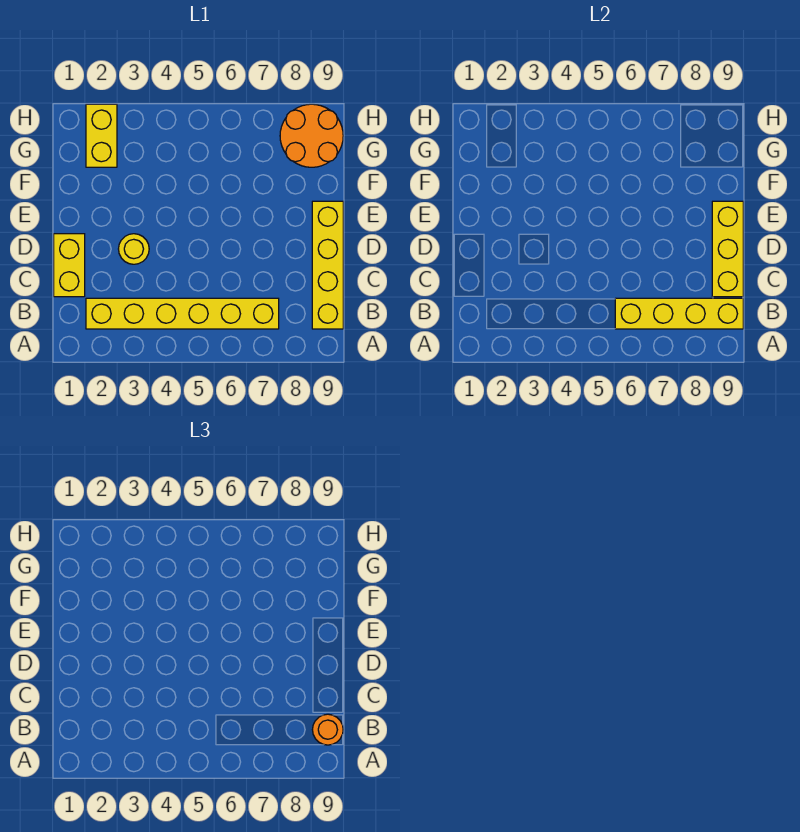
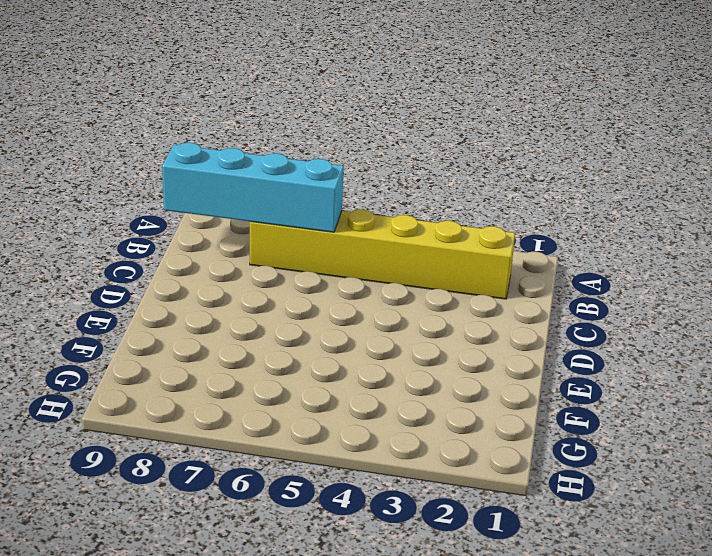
cyan 1x4 brick [162,143,344,232] -> yellow 1x4 brick [615,298,743,329]
none -> yellow 1x4 brick [312,201,343,329]
none -> yellow 1x2 brick [54,234,85,297]

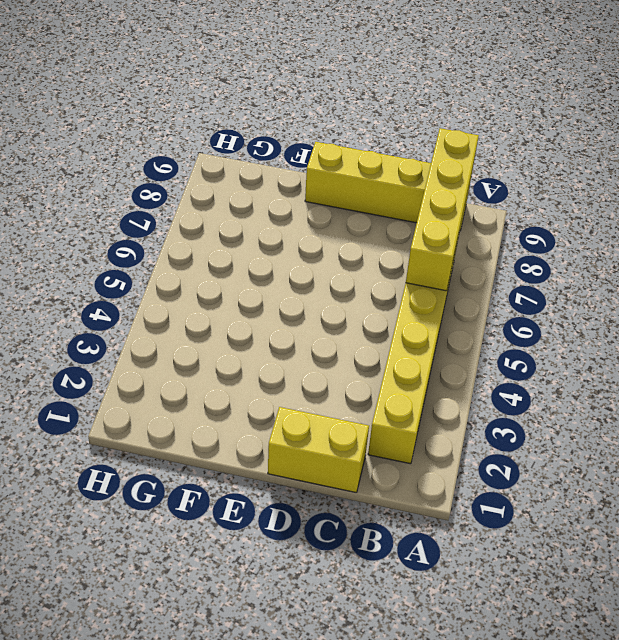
none -> yellow 1x1 round brick [119,234,149,264]
none -> yellow 1x2 brick [86,104,117,167]

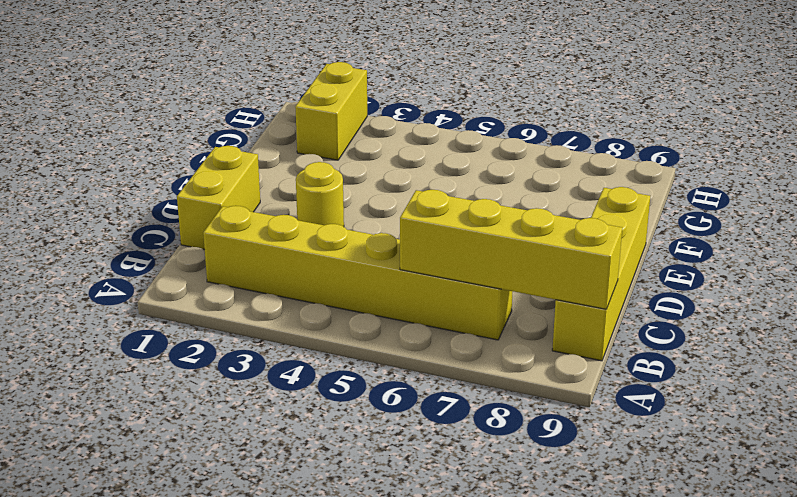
none -> orange 2x2 round brick [280,104,343,167]
none -> yellow 1x3 brick [712,201,743,297]

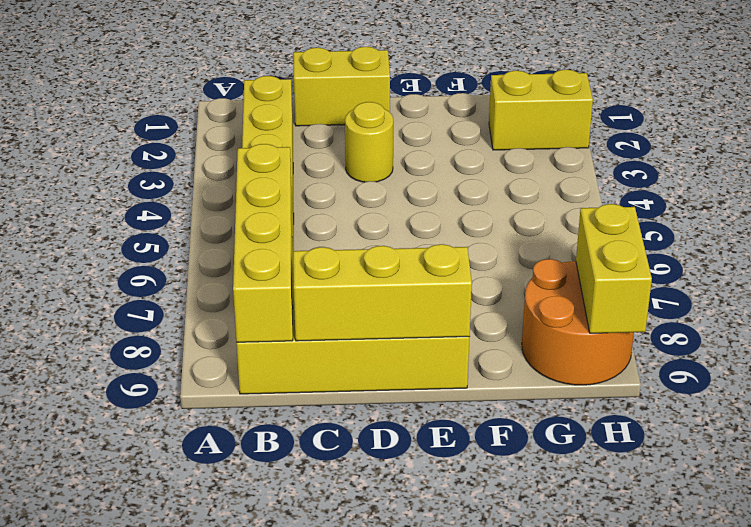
yellow 1x2 brick [576,204,652,333] -> none
none -> orange 1x1 round brick [312,714,343,745]

